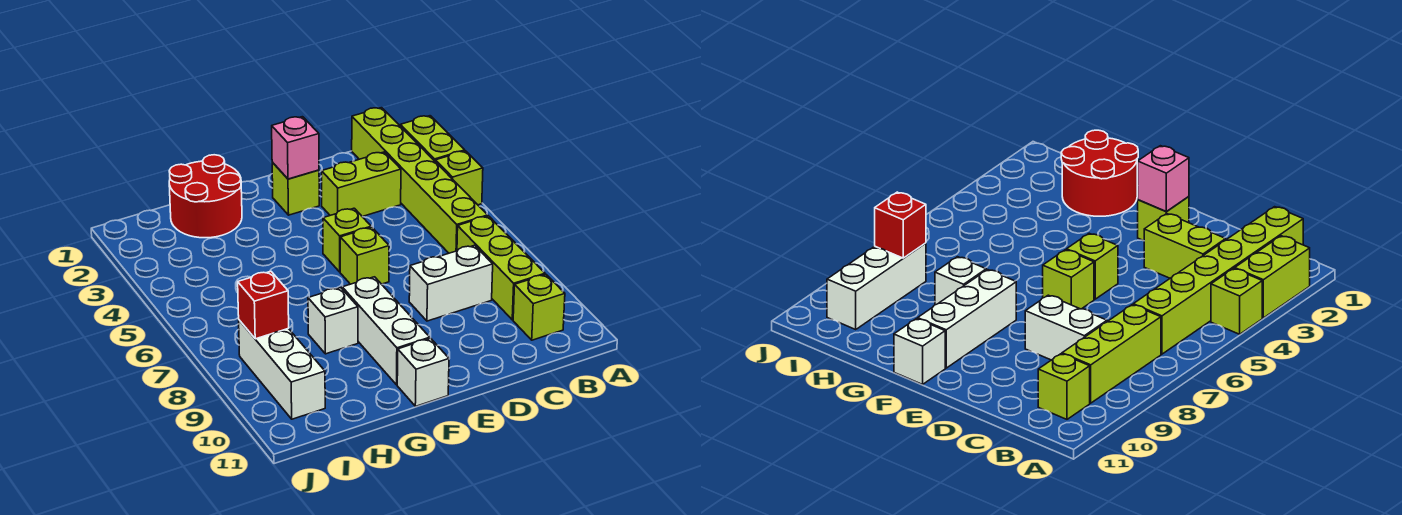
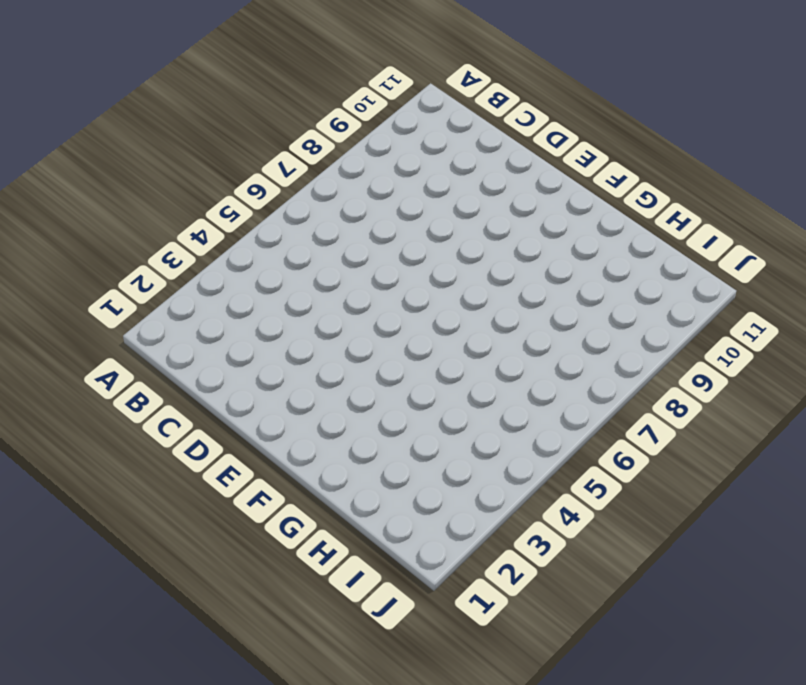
none -> lime 1x2 brick [400,116,465,161]
none -> lime 1x1 brick [435,151,483,205]
none -> lime 1x6 brick [352,108,488,253]

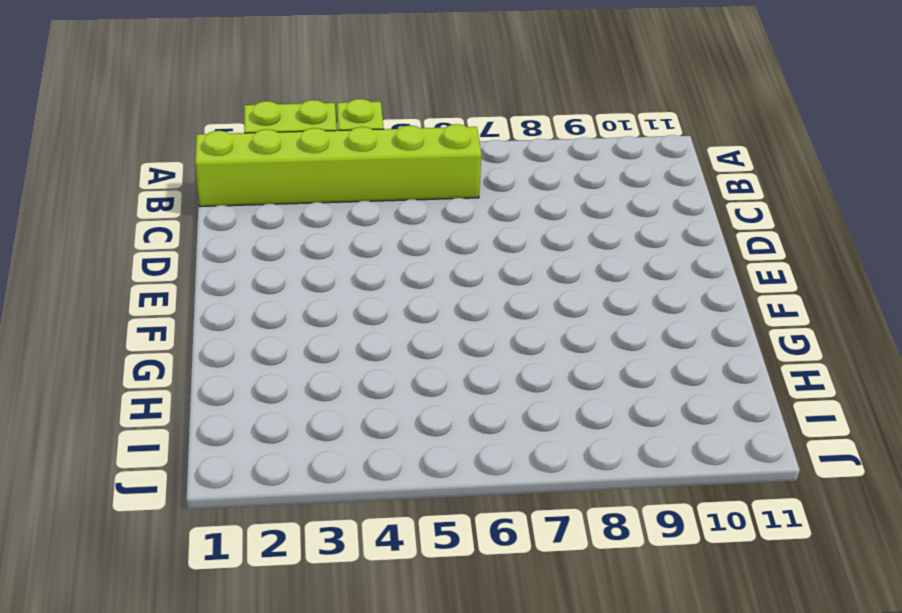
none -> lime 1x3 brick [457,216,545,320]
none -> lime 1x1 brick [513,274,565,340]
none -> lime 1x2 brick [322,152,401,217]

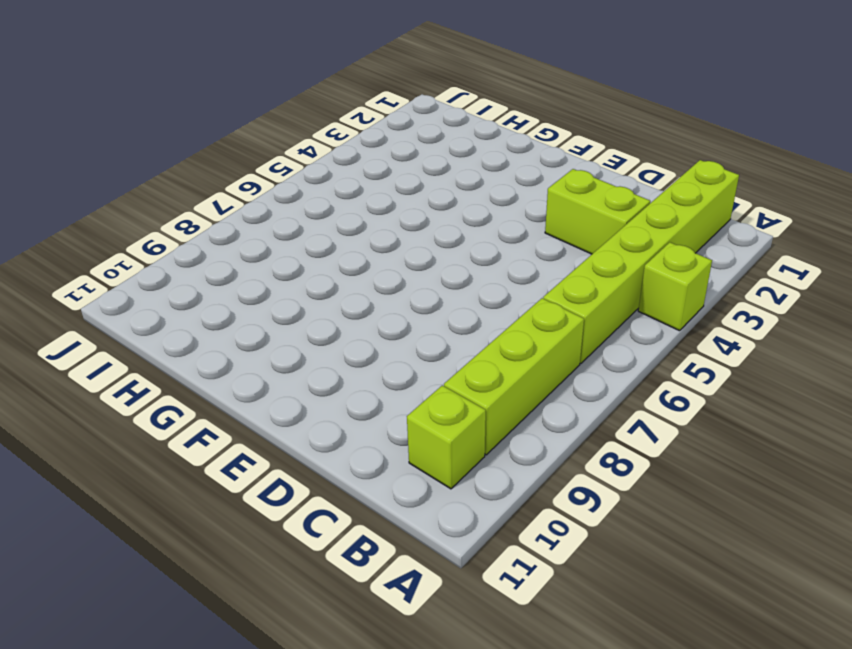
none -> lime 1x2 brick [400,116,465,161]
none -> white 1x2 brick [409,245,493,321]
none -> lime 1x1 brick [272,162,319,215]

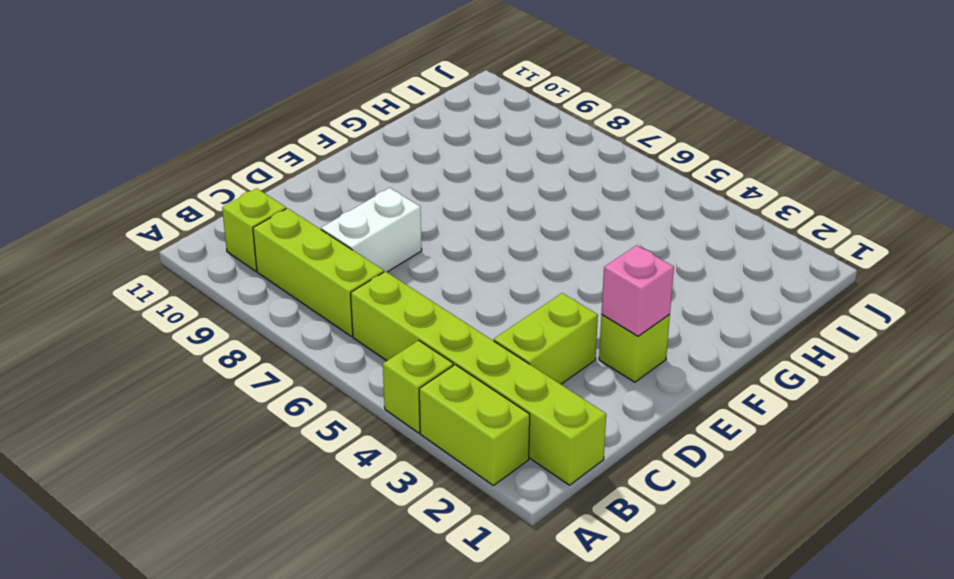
none -> lime 1x1 brick [323,208,371,272]
none -> lime 1x1 brick [340,227,389,284]
none -> white 1x3 brick [342,277,430,385]

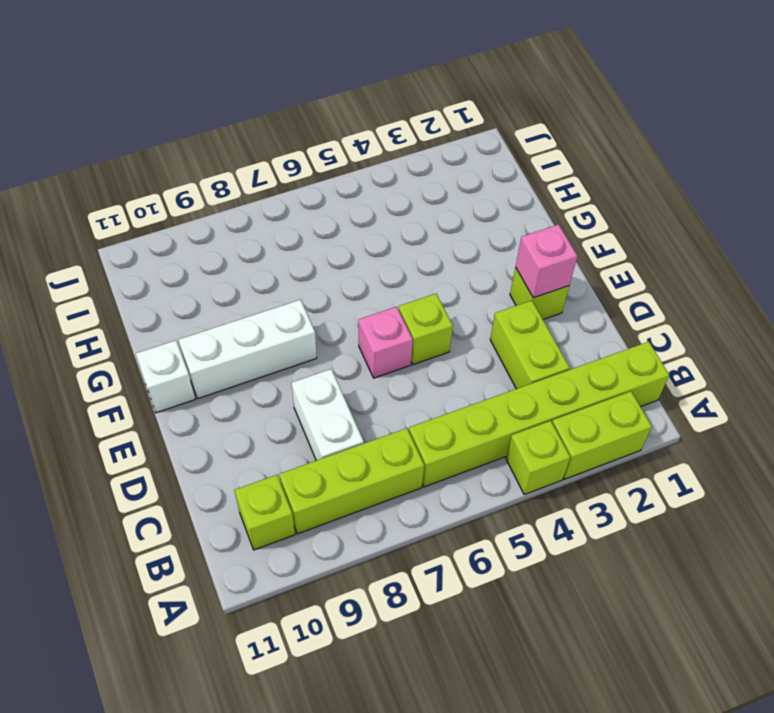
pink 1x1 brick [359,307,413,378] -> lime 1x1 brick [340,227,389,284]
none -> red 2x2 round brick [169,155,242,238]
none -> white 1x1 brick [308,288,358,354]
none -> white 1x3 brick [239,320,325,419]

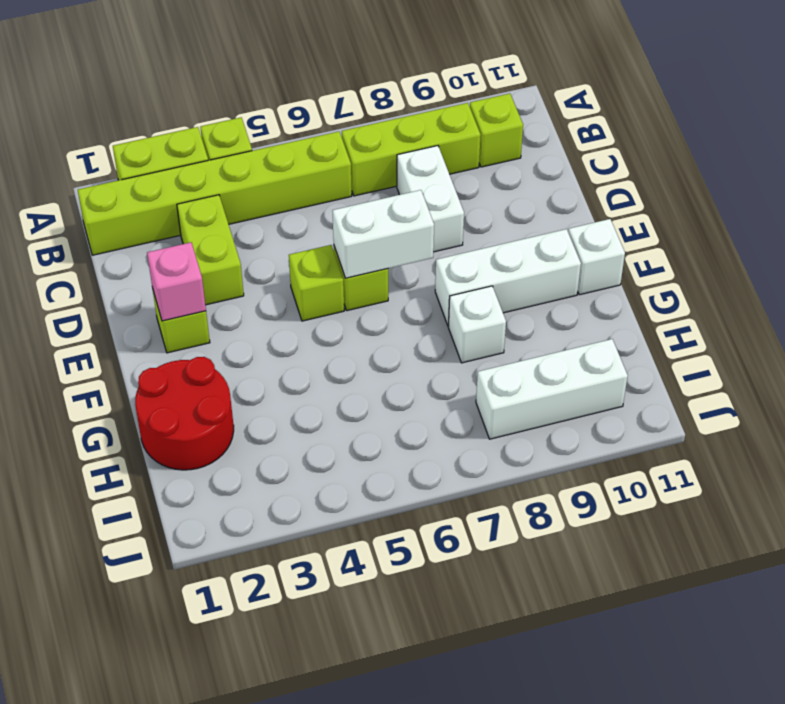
white 1x2 brick [332,190,434,278] -> none
none -> red 1x1 brick [238,271,289,339]

